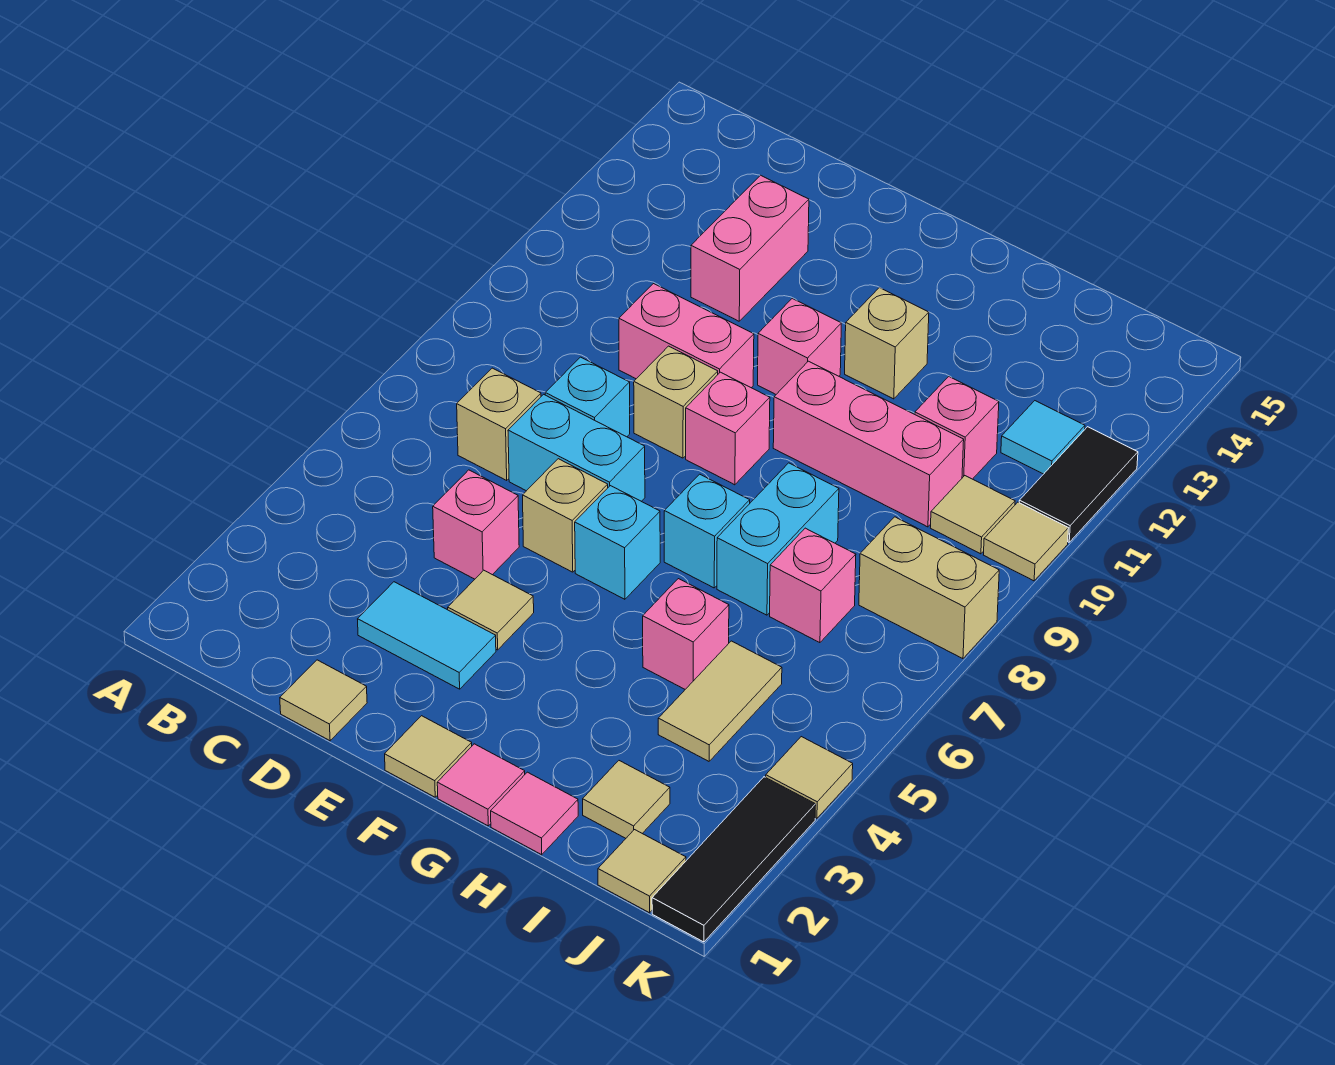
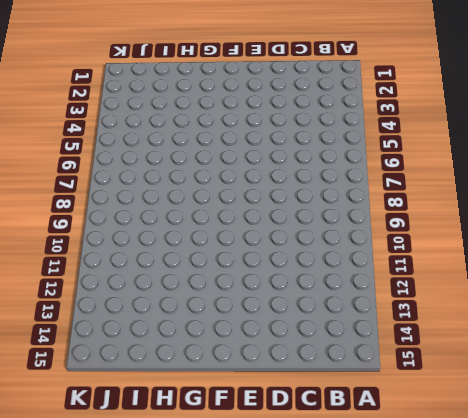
none -> tan 1x1 brick [457,368,541,480]
none -> tan 1x1 tile [280,660,367,741]
none -> cyan 1x2 tile [358,582,496,689]
none -> pink 1x1 brick [433,470,519,579]

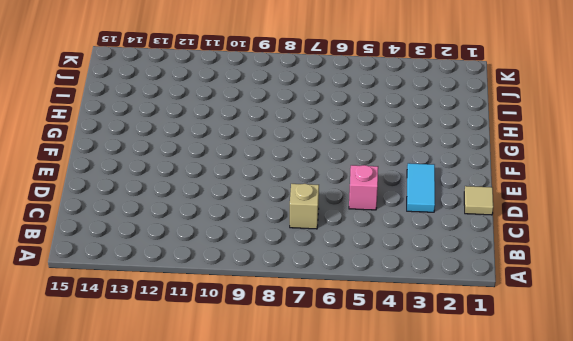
none -> cyan 1x2 brick [508,394,645,501]
none -> cyan 1x1 brick [545,357,630,437]
none -> pink 1x2 brick [619,284,754,388]
none -> pink 1x2 brick [691,175,809,321]

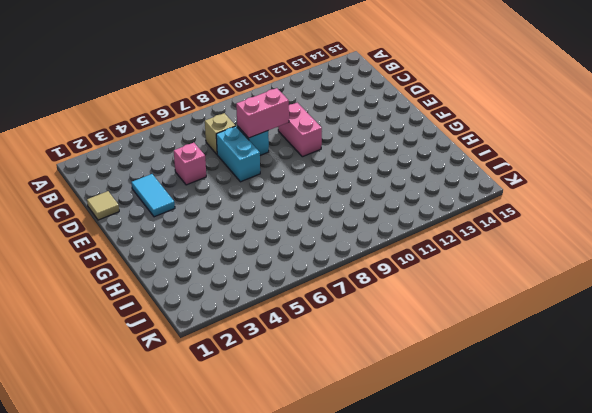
pink 1x2 brick [236,88,289,138] -> pink 1x2 brick moved to [691,175,809,321]
none -> tan 1x1 tile [448,570,534,650]
none -> tan 1x1 brick [523,459,608,572]
none -> tan 1x1 brick [634,346,718,458]
none -> tan 1x1 tile [385,716,472,797]

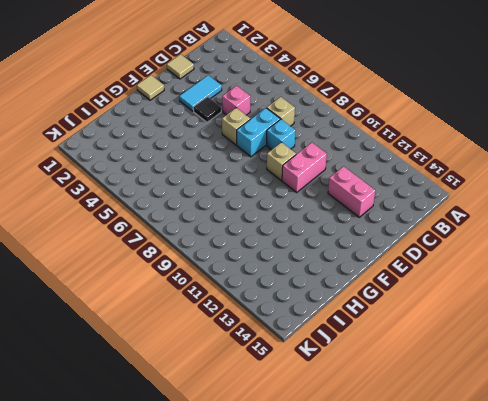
black 1x1 tile [193,97,221,122] -> tan 1x1 tile [448,570,534,650]
none -> cyan 1x1 brick [575,486,660,599]
none -> pink 1x1 brick [686,372,770,485]
none -> pink 1x1 brick [758,299,841,394]
none -> pink 1x1 tile [437,744,525,826]

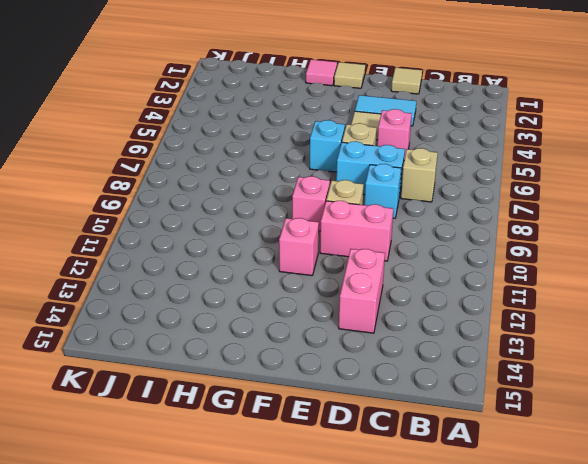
none -> cyan 1x1 brick [664,474,750,588]
none -> pink 1x3 brick [773,361,964,527]
none -> tan 1x1 brick [845,288,929,399]
none -> pink 1x1 tile [491,772,578,855]

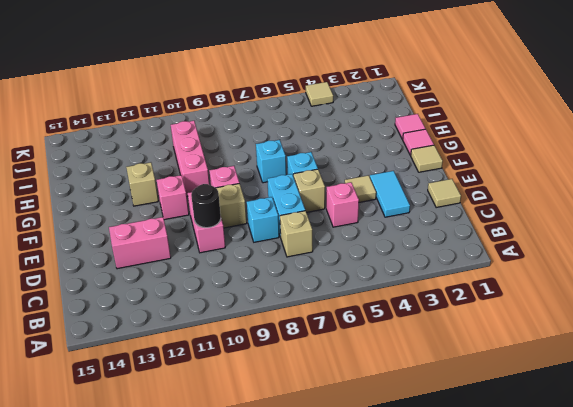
black 1x1 round brick [191,184,221,228] -> none
none -> pink 1x1 brick [643,579,729,689]
none -> cyan 1x2 brick [717,463,839,615]
none -> tan 1x1 tile [583,761,670,838]
none -> tan 1x2 tile [658,641,782,761]

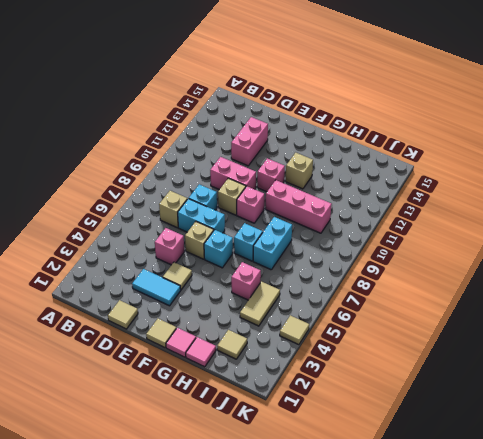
none -> pink 1x1 brick [770,528,856,643]
none -> pink 1x1 brick [915,377,999,479]
none -> tan 1x1 tile [598,830,686,913]
none -> tan 1x2 brick [859,517,999,659]

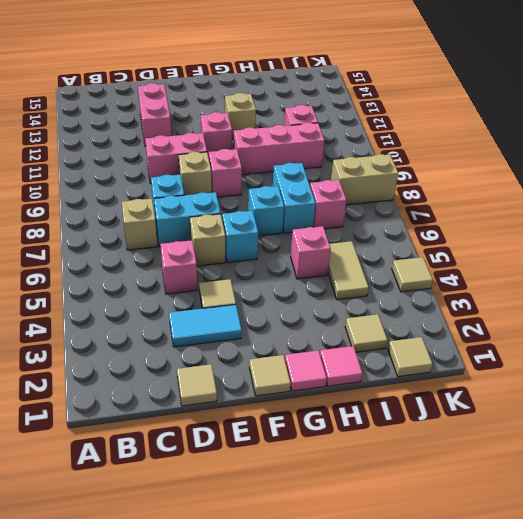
none -> tan 1x1 tile [931,476,1015,554]
none -> cyan 1x1 tile [1001,401,1085,474]
none -> black 1x3 tile [652,777,816,942]
none -> tan 1x1 tile [984,502,1068,581]

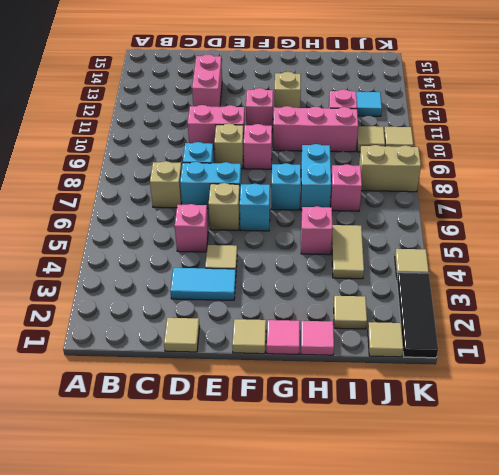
none -> black 1x2 tile [1019,427,1138,542]

